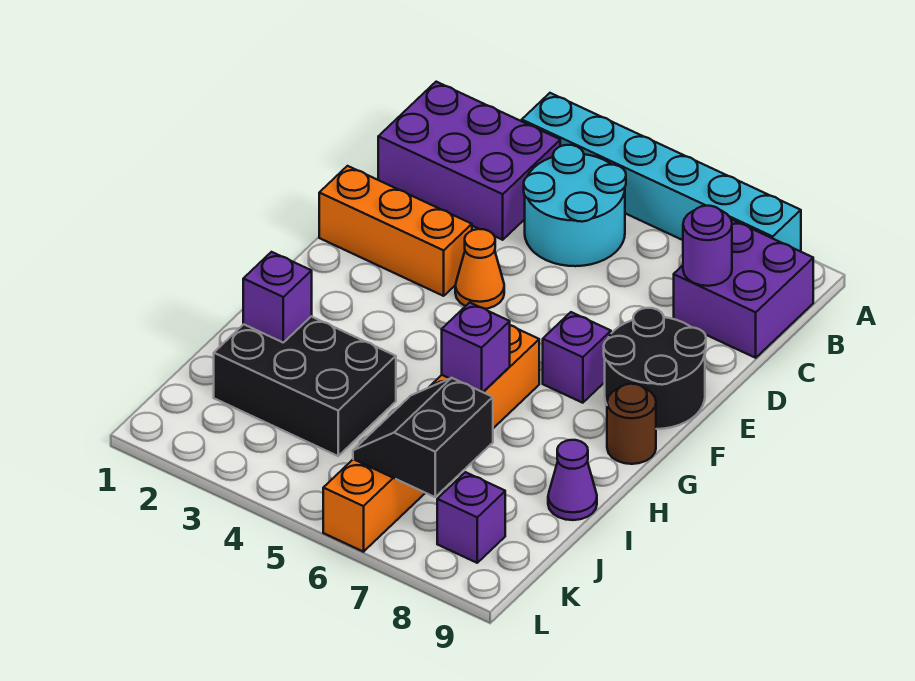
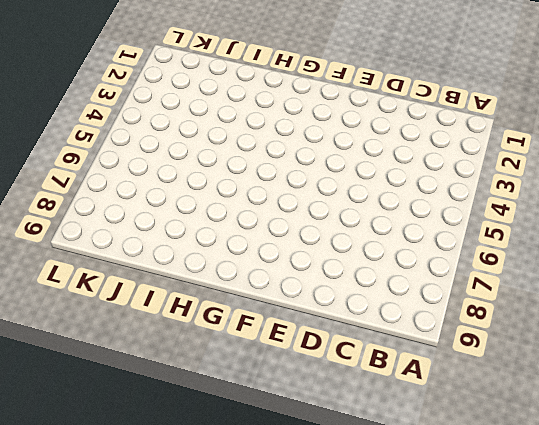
none -> cyan 1x6 brick [522,93,801,252]
none -> purple 2x3 brick [378,82,560,240]
none -> cyan 2x2 round brick [524,145,626,266]

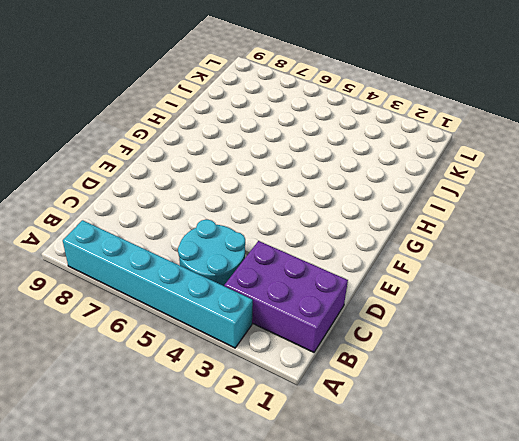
none -> purple 2x2 brick [674,219,813,358]
none -> orange 1x3 brick [319,166,472,296]
none -> orange 1x1 cone [455,229,504,309]

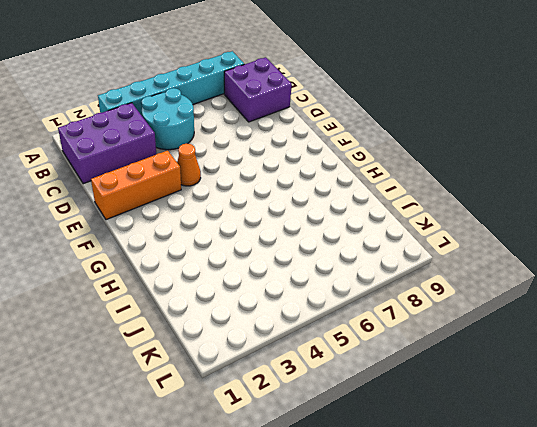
none -> black 2x2 round brick [604,308,706,429]
none -> purple 1x1 brick [543,312,611,403]
none -> orange 1x6 brick [323,325,539,552]

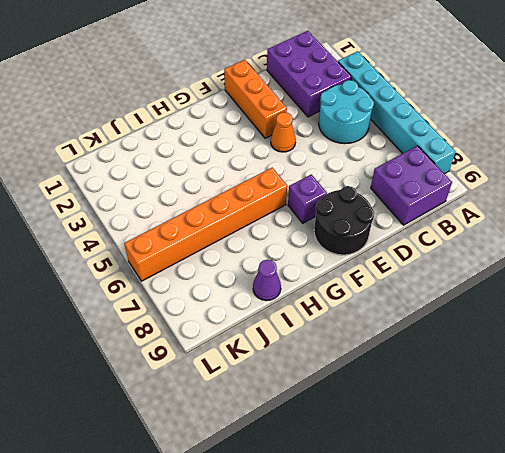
none -> brown 1x1 round brick [607,384,656,464]
none -> black 2x3 brick [214,316,396,456]
none -> purple 1x1 brick [437,472,505,563]

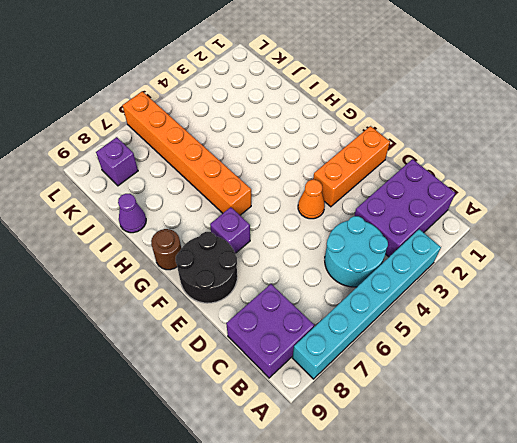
none -> black 2x3 brick [214,316,396,456]
none -> purple 1x1 round brick [683,206,732,286]
none -> purple 1x1 brick [442,302,510,392]

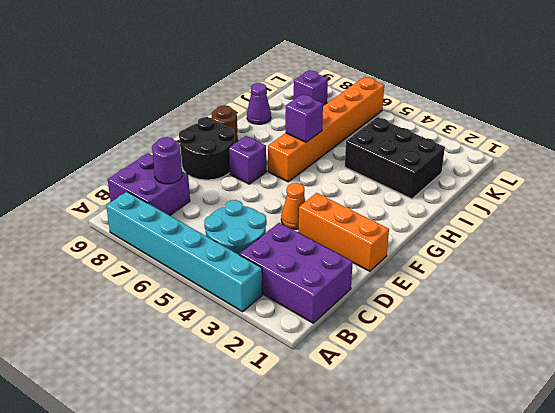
none -> purple 1x1 brick [243,252,312,342]
none -> black 2x2 slope [353,378,493,497]

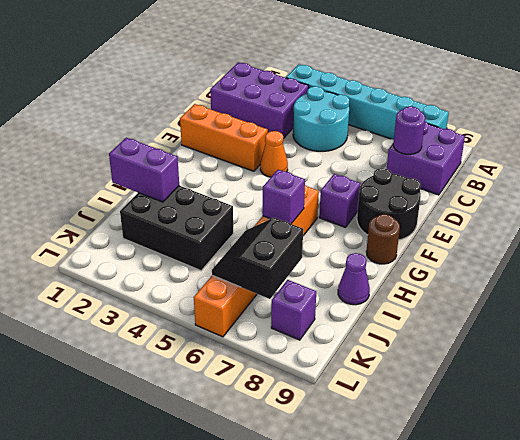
purple 1x2 brick [109,138,179,202] -> purple 1x1 brick [243,252,312,342]

